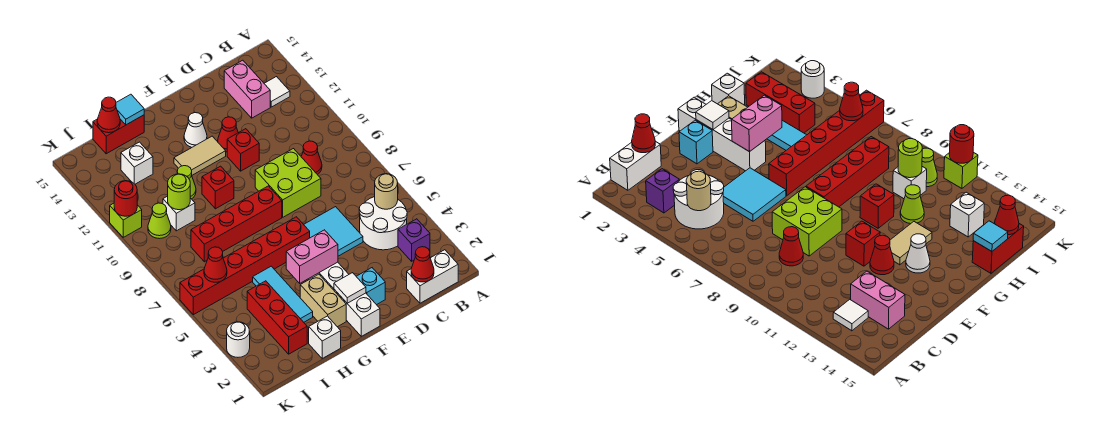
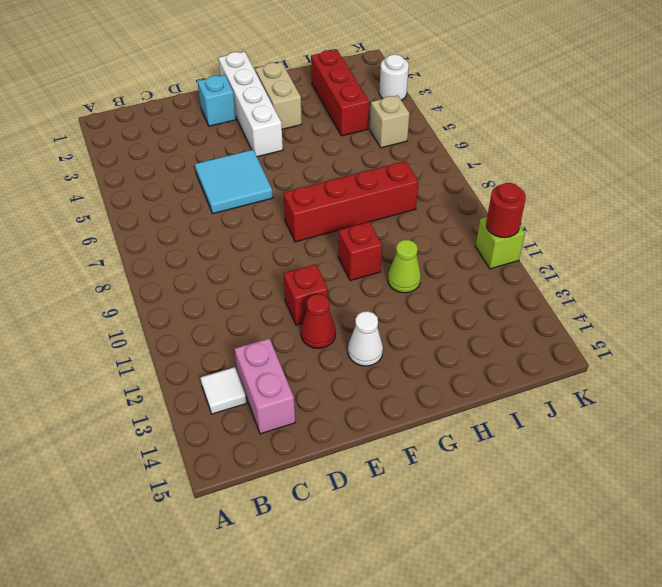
tan 1x1 brick [370,95,410,148] -> none
none -> white 1x2 brick [407,250,458,303]
none -> purple 1x1 brick [398,219,430,261]
none -> white 2x2 round brick [359,197,407,250]
none -> red 1x1 cone [301,141,322,175]

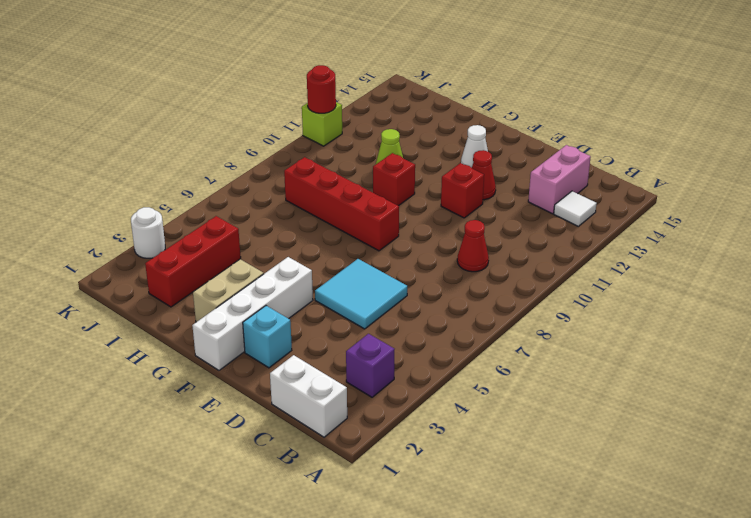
none -> white 2x2 round brick [359,197,407,250]
none -> lime 2x2 brick [255,149,321,217]
none -> red 1x6 brick [180,217,310,315]
none -> tan 1x2 tile [174,136,226,175]

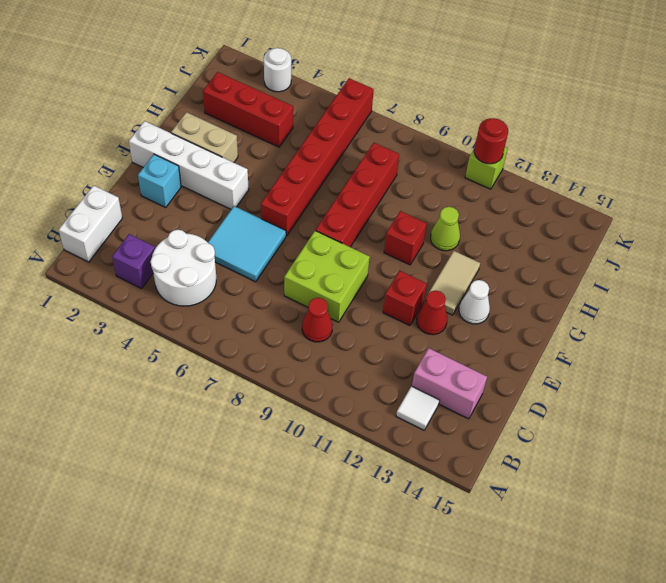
none -> white 1x1 brick [309,316,341,358]
none -> cyan 1x3 tile [253,266,313,322]
none -> red 1x2 brick [93,115,144,154]
none -> white 1x1 brick [163,196,195,231]

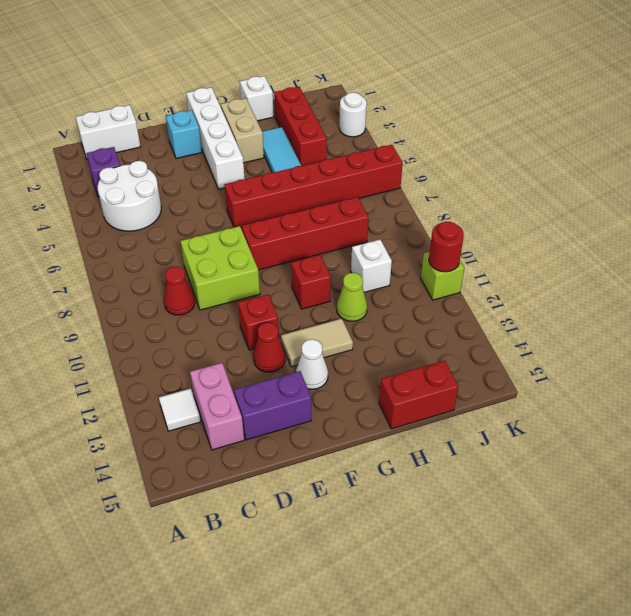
purple 1x2 brick [234,371,311,440] -> none
none -> cyan 2x2 tile [304,207,363,256]
none -> white 1x1 brick [121,142,153,184]
none -> lime 1x1 cone [148,203,171,239]
none -> tan 1x1 round brick [375,174,398,209]

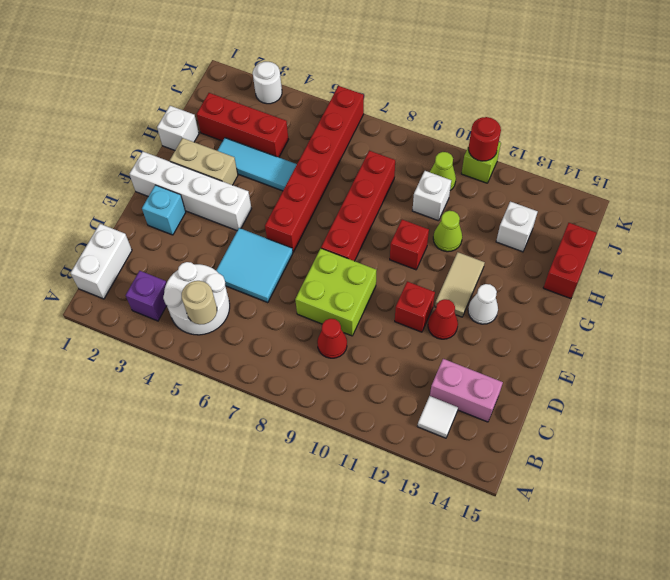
none -> red 1x1 cone [411,247,434,282]
none -> white 1x1 tile [334,273,366,303]
none -> pink 1x2 brick [286,230,338,283]
none -> cyan 1x1 tile [116,94,144,125]

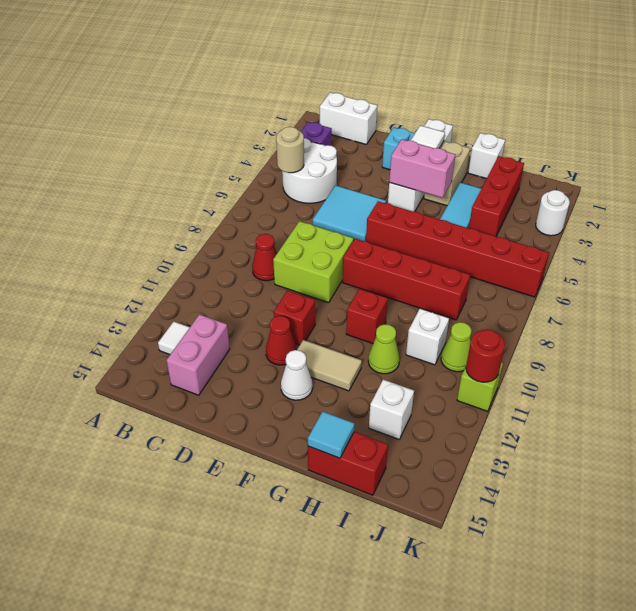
none -> red 1x1 cone [411,247,434,282]
none -> lime 1x1 round brick [168,174,190,210]
none -> red 1x1 cone [97,97,120,133]
none -> red 1x1 cone [204,247,227,282]

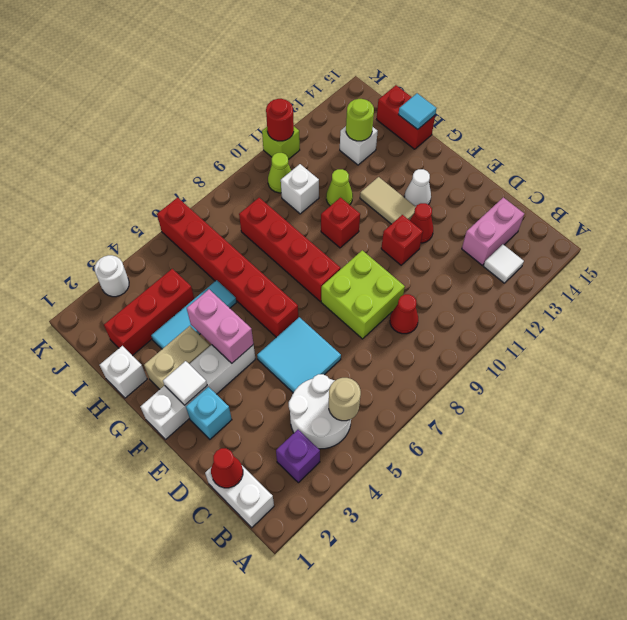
lime 1x1 round brick [346,99,374,141] -> lime 1x1 round brick moved to [168,174,190,210]
none -> red 1x1 cone [97,97,120,133]
none -> red 1x1 cone [204,247,227,282]

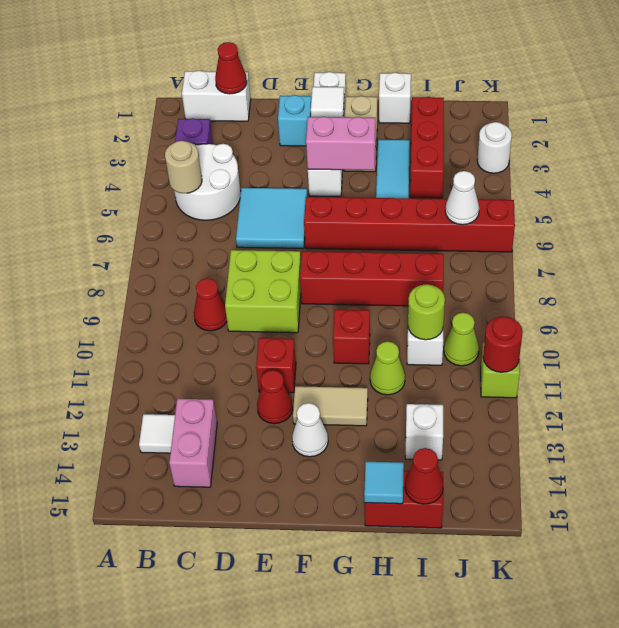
white 1x1 cone [445,171,479,225] -> red 1x1 cone [204,247,227,282]

